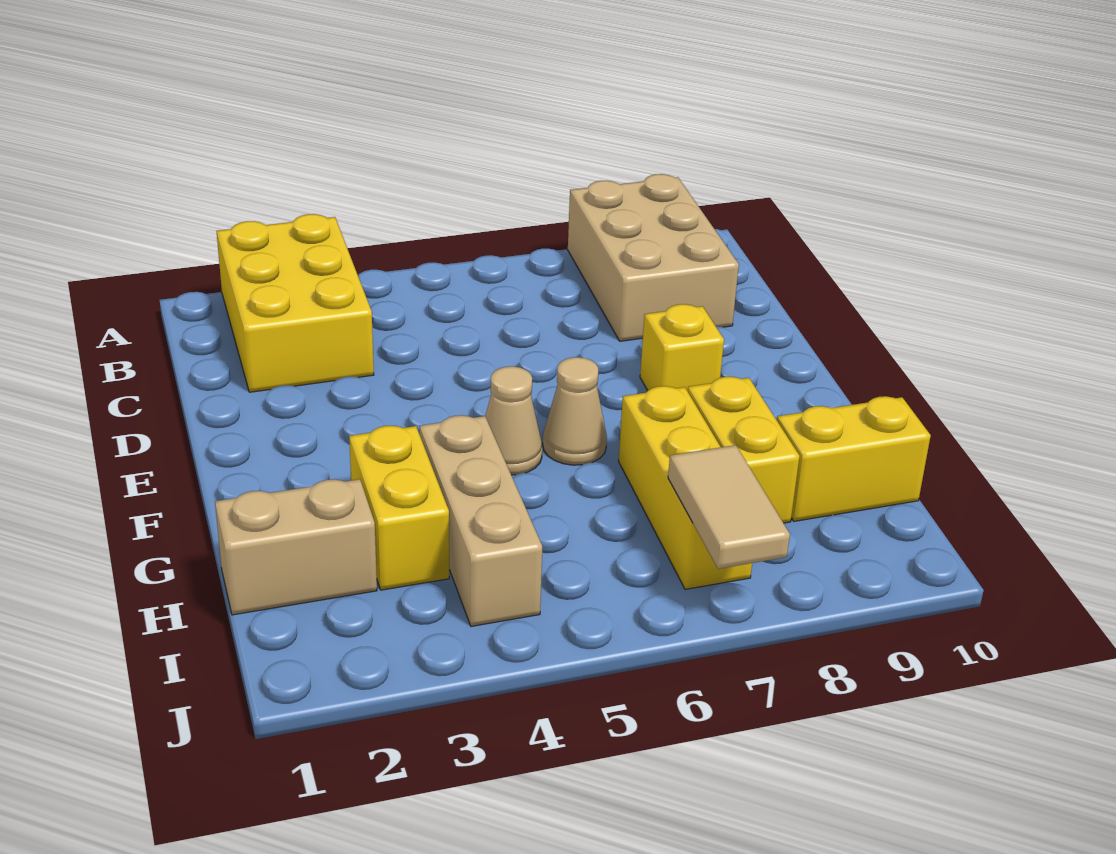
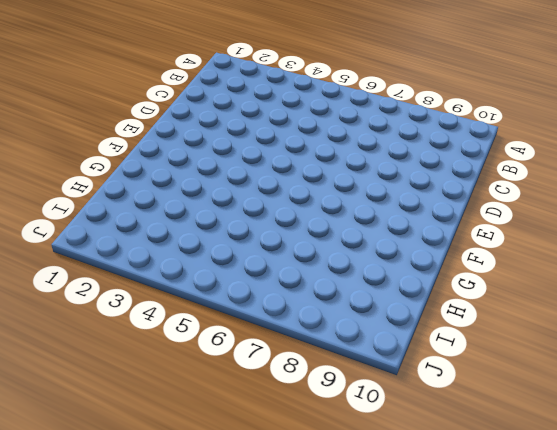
none -> yellow 2x3 brick [217,214,374,392]
none -> tan 2x3 brick [568,174,739,341]
none -> yellow 1x1 brick [640,304,724,391]

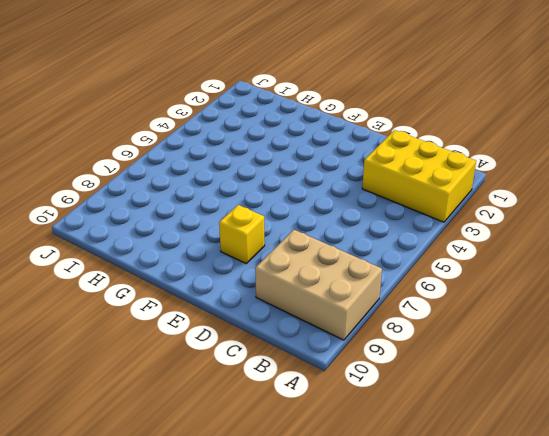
none -> tan 1x1 cone [485,366,542,475]
none -> tan 1x1 cone [543,357,607,465]
none -> yellow 1x2 brick [349,426,449,590]

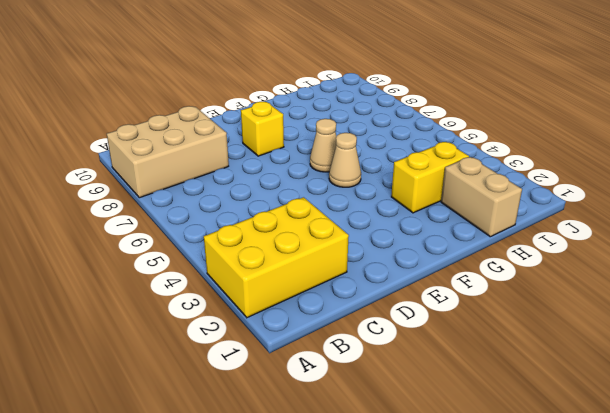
none -> tan 1x3 brick [420,415,542,626]
none -> yellow 1x3 brick [619,386,752,589]
none -> yellow 1x2 brick [688,377,800,523]

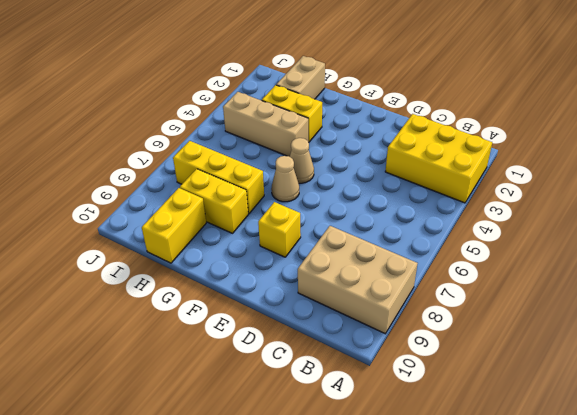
none -> tan 1x2 tile [668,445,790,569]

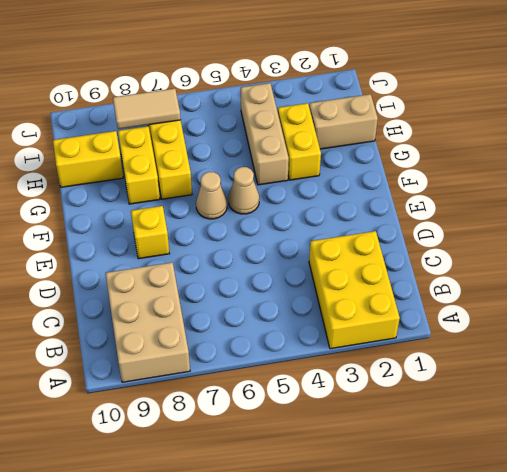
tan 1x2 tile [113,88,181,129] -> tan 1x2 tile turned to [668,445,790,569]

